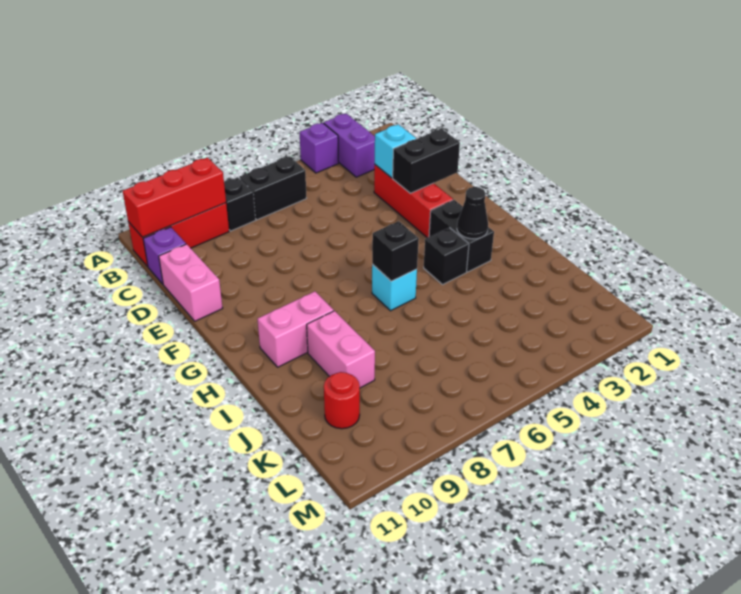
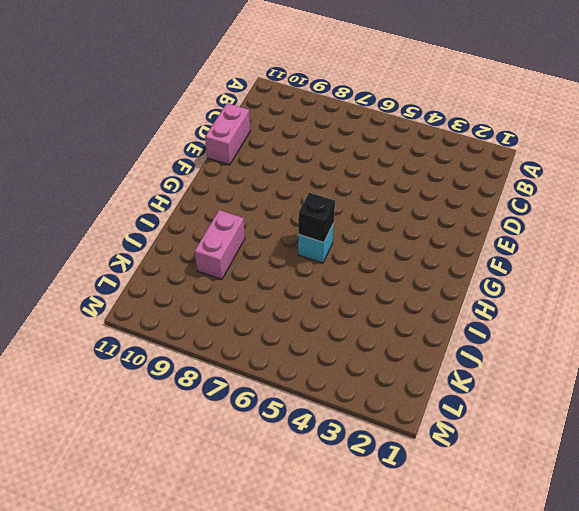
none -> purple 1x2 brick [324,114,375,177]
none -> purple 1x1 brick [300,123,339,173]
none -> black 1x2 brick [239,156,306,220]

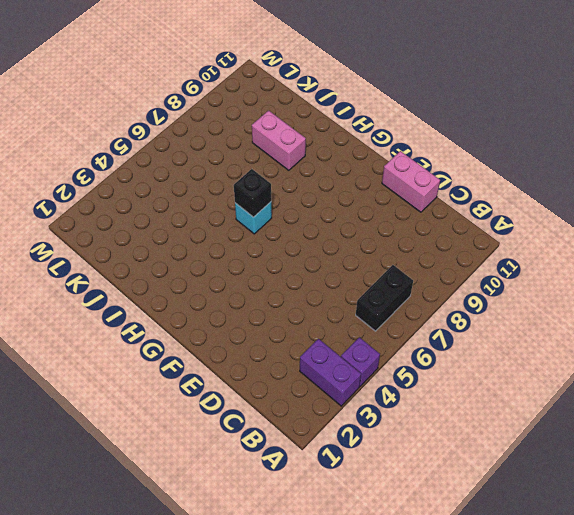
none -> black 1x1 brick [224,177,256,231]
none -> red 1x3 brick [128,203,229,267]
none -> purple 1x1 brick [143,227,186,284]

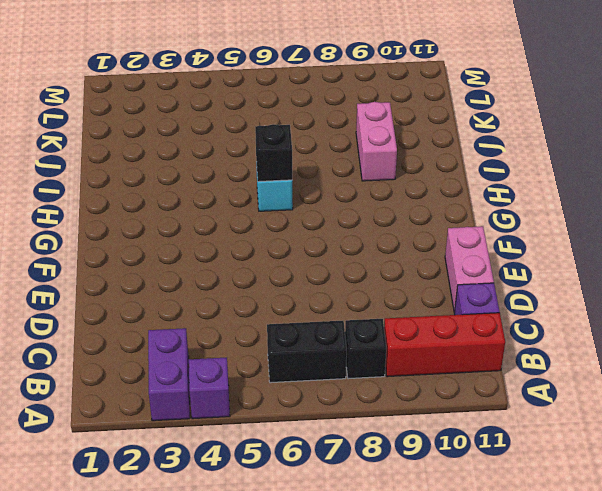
none -> red 1x3 brick [374,165,453,238]
none -> black 1x2 brick [429,200,494,272]
none -> black 1x1 brick [424,228,469,284]

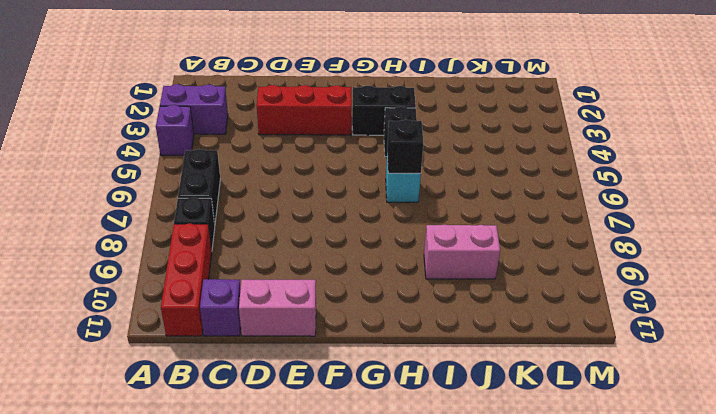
none -> pink 1x2 brick [257,291,334,367]
none -> red 1x1 round brick [324,372,360,429]
none -> red 1x3 brick [123,158,226,237]

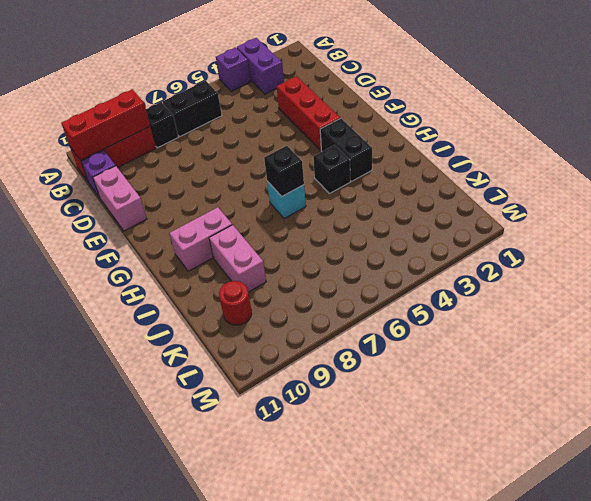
none -> cyan 1x1 brick [375,124,416,178]
none -> black 1x2 brick [393,129,460,193]
none -> black 1x1 cone [457,187,488,239]

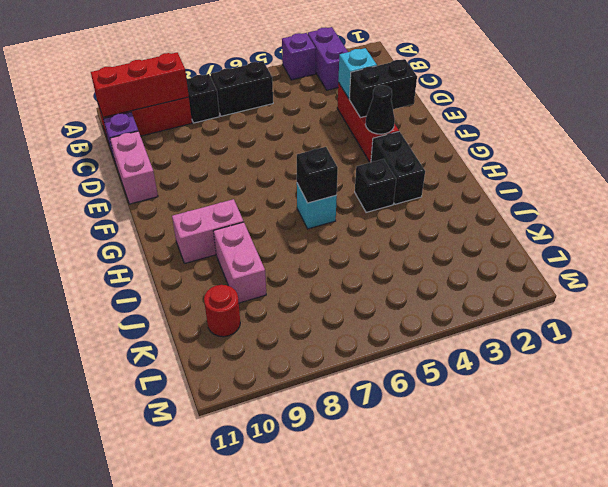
black 1x1 cone [365,85,395,134] -> black 1x1 cone moved to [457,187,488,239]

